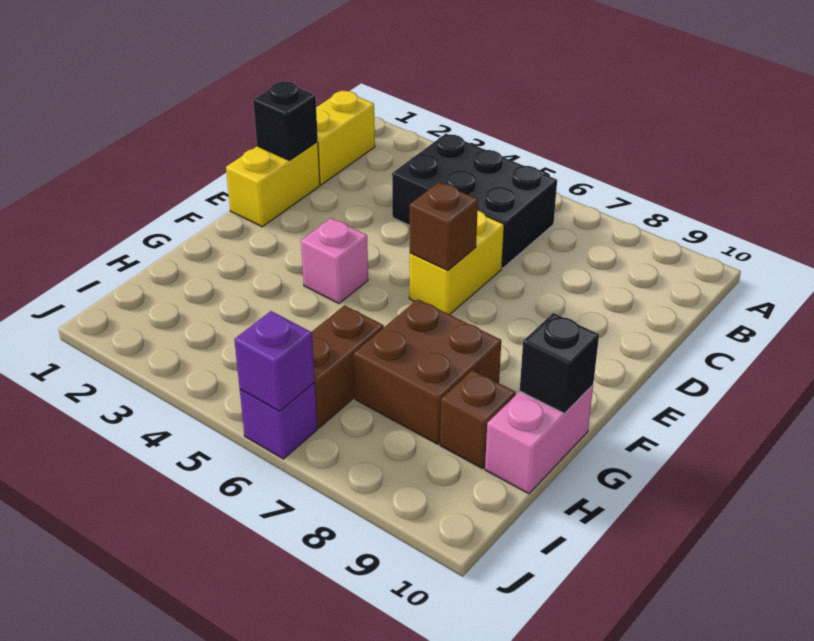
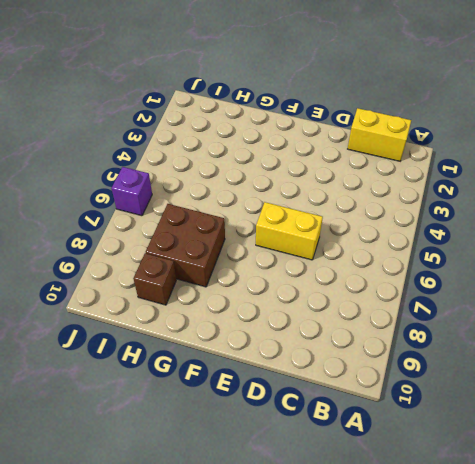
none -> black 2x3 brick [392,134,557,268]
none -> yellow 1x2 brick [226,142,320,227]
none -> pink 1x1 brick [301,218,368,303]

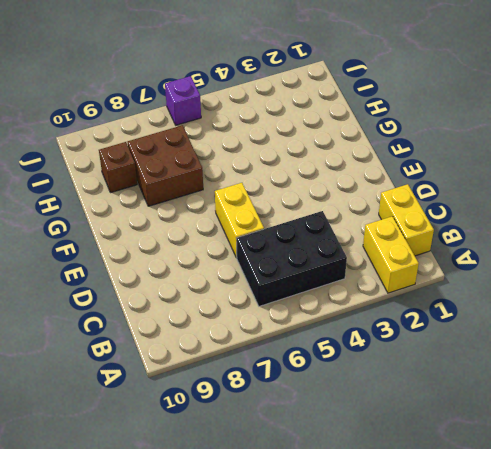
yellow 1x2 brick [363,216,419,293] -> yellow 1x2 brick moved to [226,142,320,227]
none -> pink 1x1 brick [301,218,368,303]
none -> pink 1x2 brick [485,385,593,494]
none -> brown 1x2 brick [312,305,384,428]

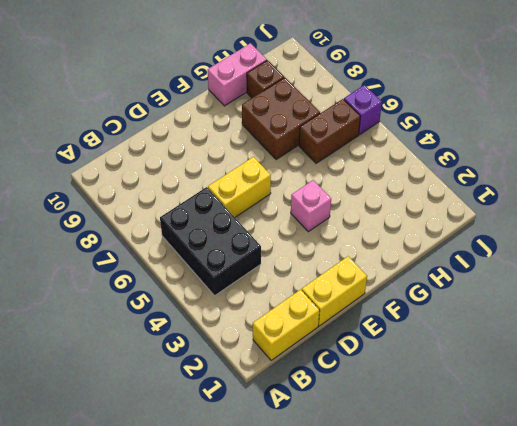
none -> black 1x1 brick [253,81,318,160]
none -> brown 1x1 brick [410,182,478,271]
none -> black 1x1 brick [520,313,599,413]

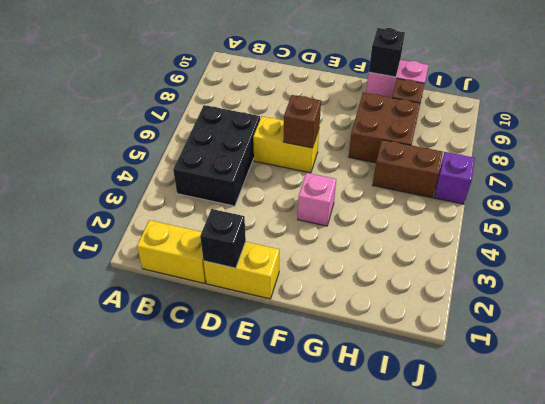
none -> purple 1x1 brick [234,311,315,411]

